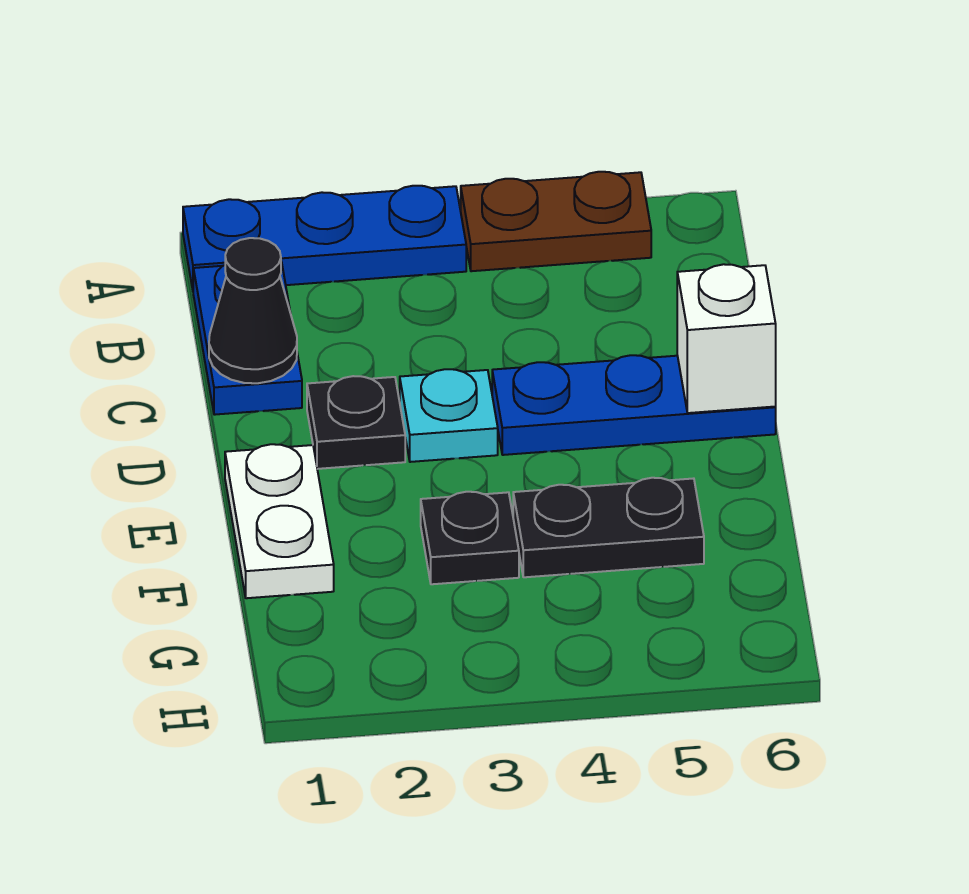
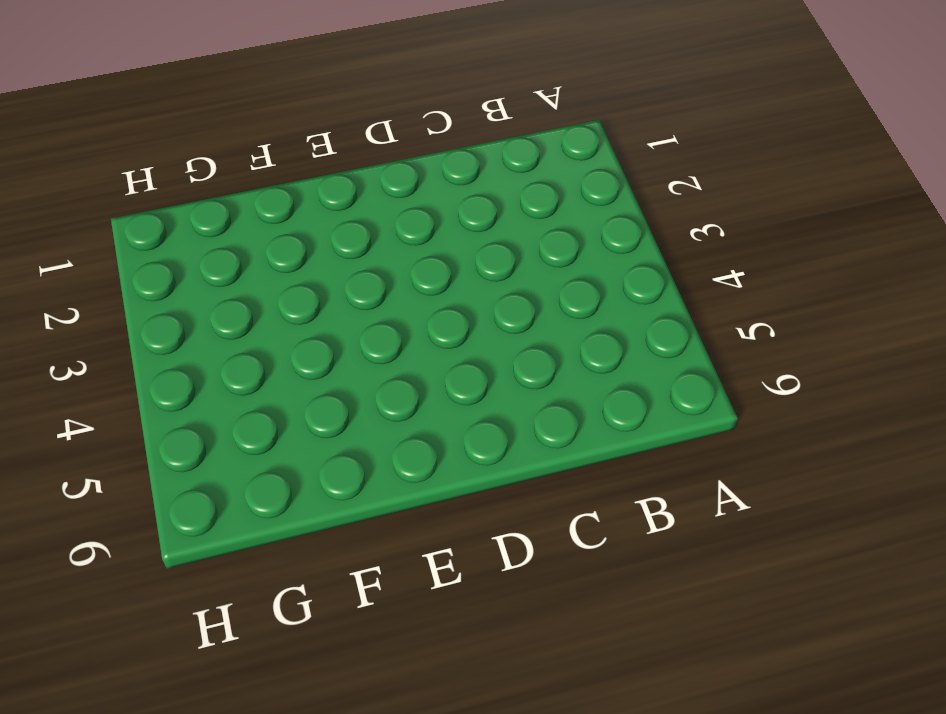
none -> blue 1x3 plate [183,186,466,289]
none -> brown 1x2 plate [461,172,651,271]

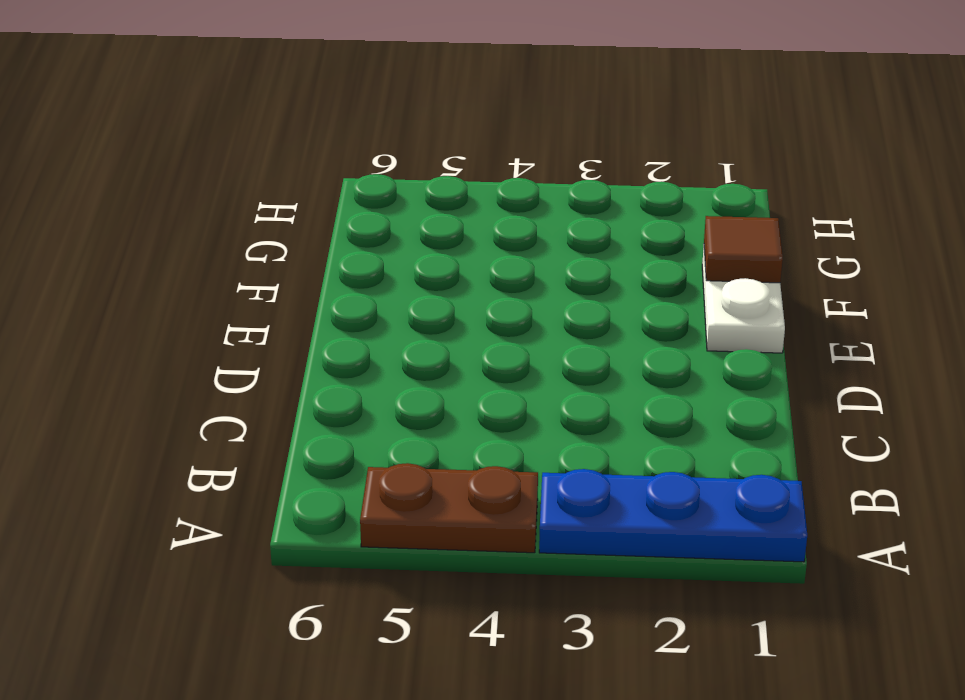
brown 1x1 tile [704,216,783,283] -> none
none -> blue 1x2 plate [193,262,302,415]
none -> black 1x1 plate [307,376,405,469]

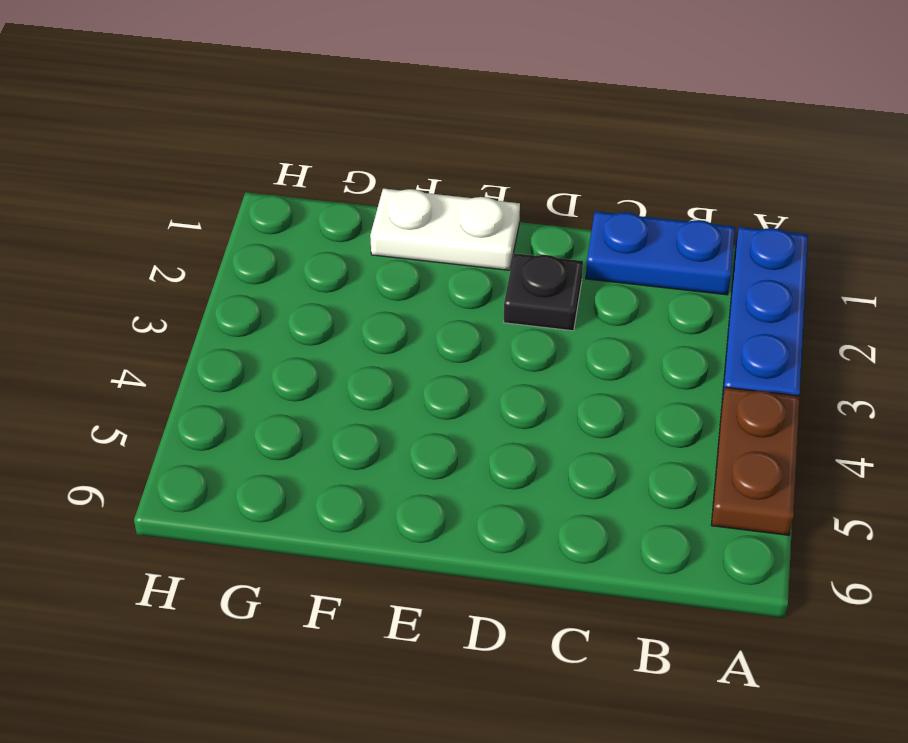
none -> cyan 1x1 plate [400,369,498,462]
none -> blue 1x3 plate [492,355,776,455]

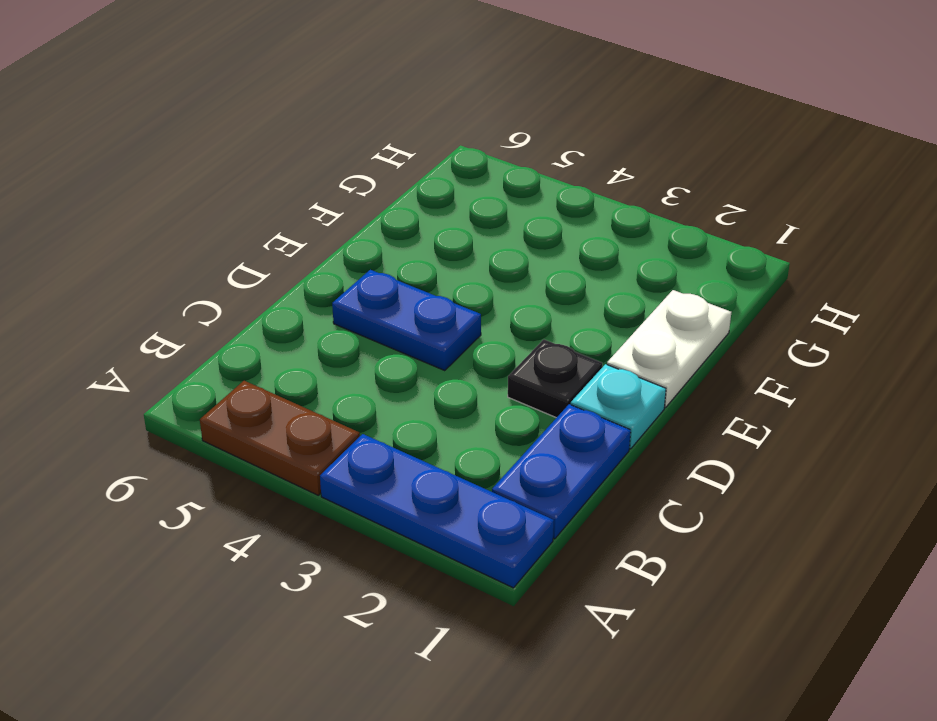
cyan 1x1 plate [571,364,666,449] -> cyan 1x1 plate moved to [400,369,498,462]
blue 1x2 plate [332,270,481,371] -> blue 1x3 plate [492,355,776,455]
none -> black 1x1 plate [421,492,519,584]
none -> black 1x2 plate [513,478,704,577]

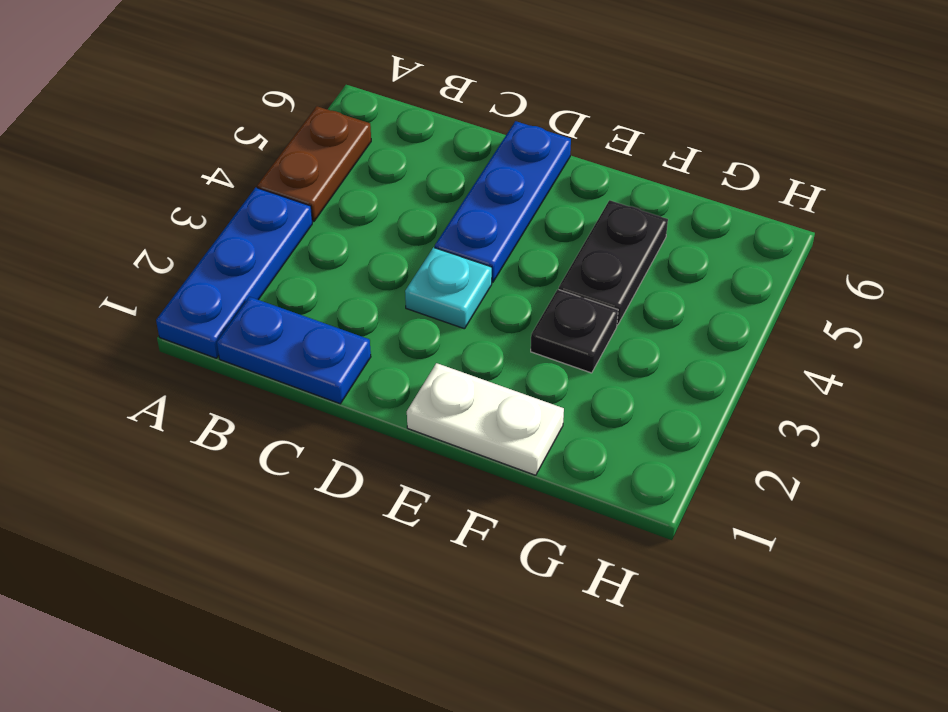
none -> black 1x1 plate [307,376,405,469]
none -> black 1x1 cone [209,238,297,383]

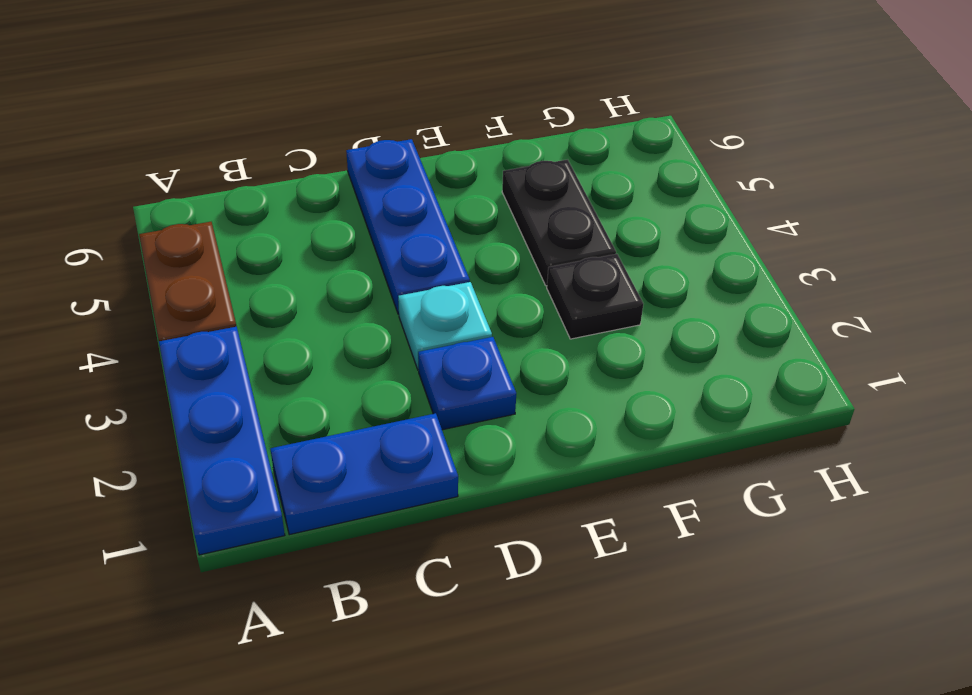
blue 1x1 plate [418,337,516,430] -> black 1x1 plate [307,376,405,469]
none -> white 1x2 plate [225,444,334,598]
none -> black 1x1 cone [209,238,297,383]

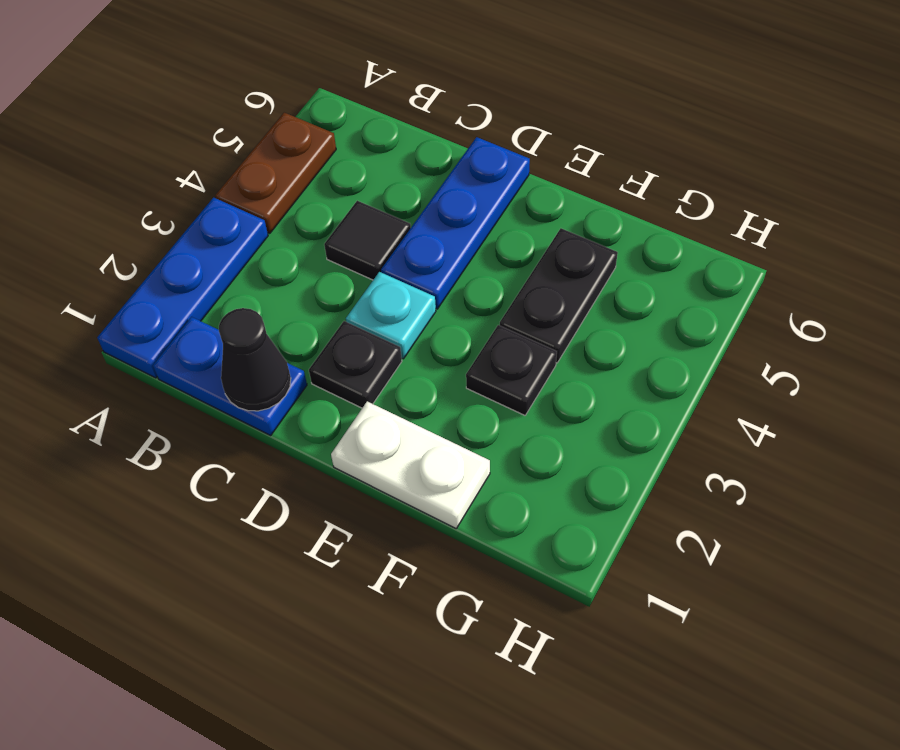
black 1x1 tile [324,201,411,280] -> none
none -> white 1x1 brick [677,264,776,413]

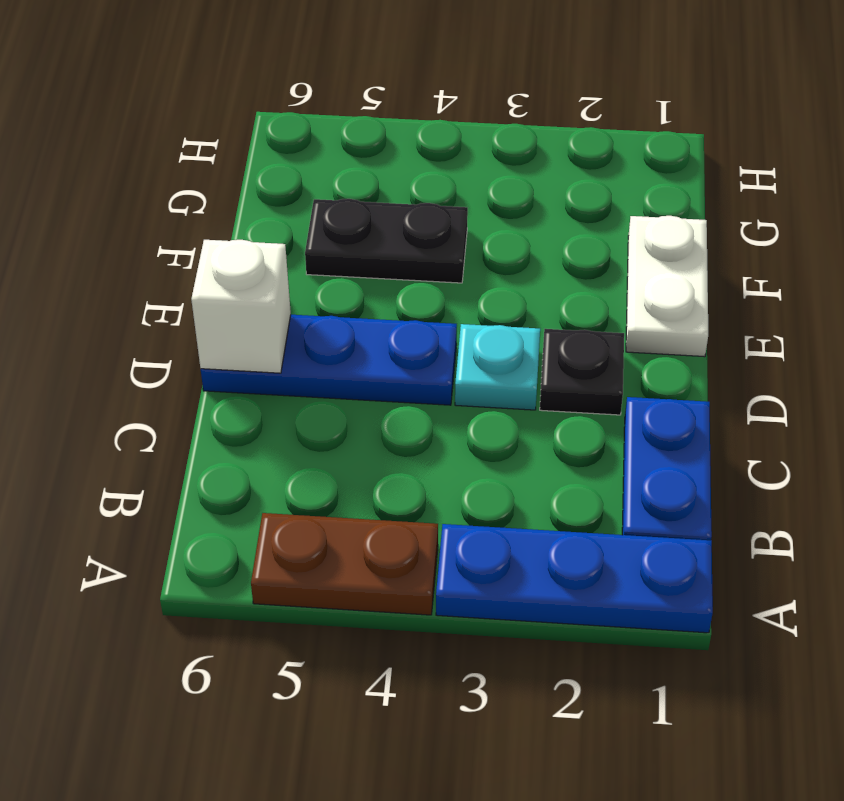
none -> black 1x1 plate [421,492,519,584]
none -> black 1x1 cone [209,238,297,383]

